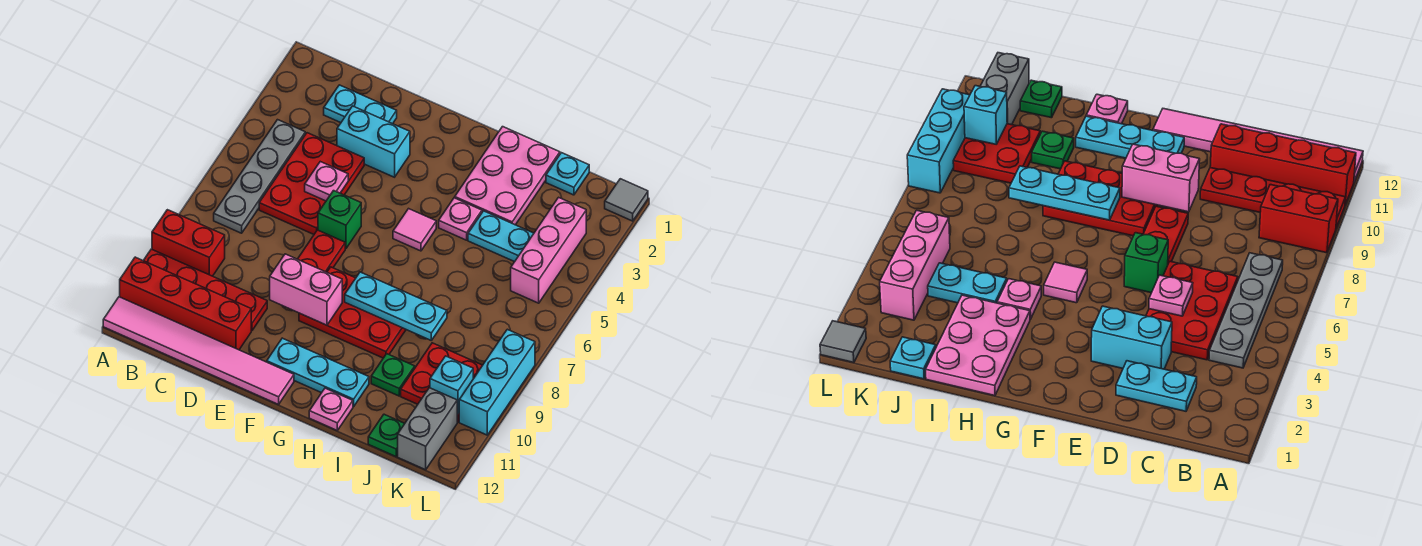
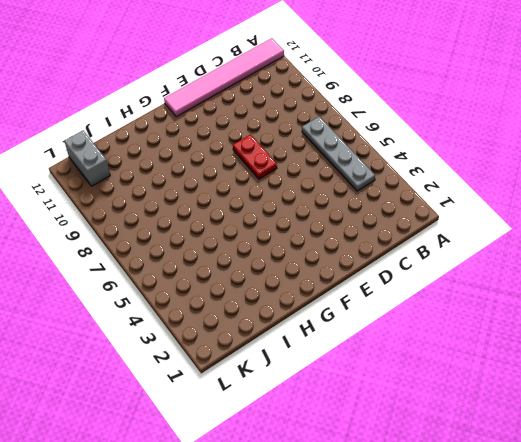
none -> red 1x2 brick [152,210,225,276]
none -> red 1x4 plate [143,249,267,331]
none -> red 1x4 brick [120,257,251,350]

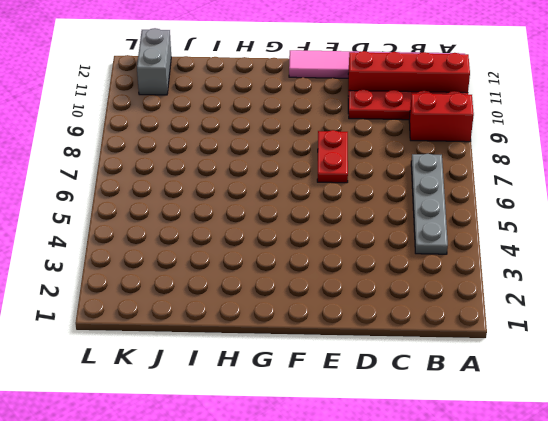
none -> cyan 1x2 plate [324,85,397,124]
none -> red 2x3 plate [259,133,364,234]
none -> cyan 1x2 brick [337,106,410,177]

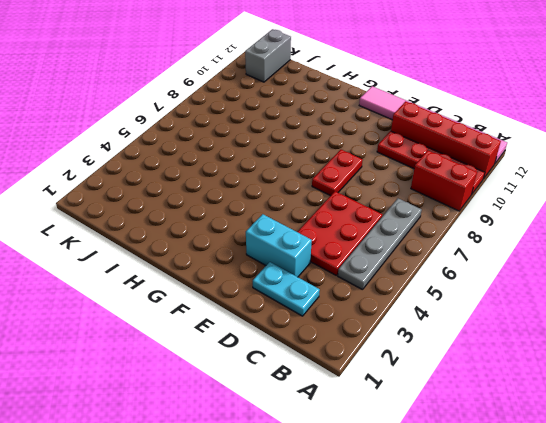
none -> green 1x1 brick [318,191,361,249]
none -> red 2x3 plate [299,267,406,358]
none -> cyan 1x3 plate [267,338,369,407]

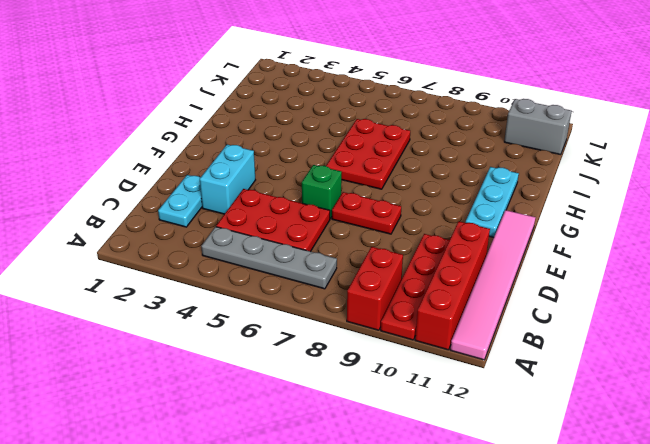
red 2x3 plate [326,119,410,189] -> red 2x3 plate moved to [299,267,406,358]
none -> pink 1x1 tile [393,209,436,251]
none -> pink 2x3 plate [455,127,560,225]
none -> pink 1x1 plate [439,198,482,240]

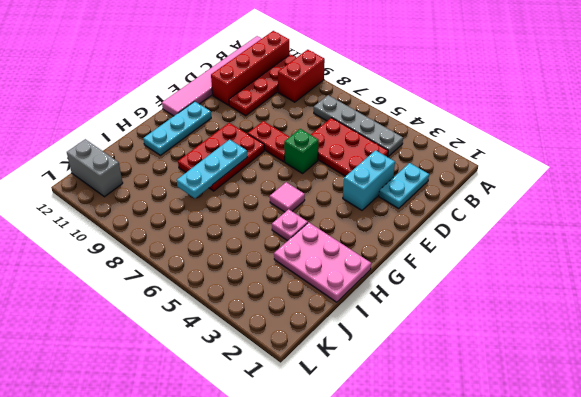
none -> pink 1x1 plate [309,388,353,430]
none -> cyan 1x2 plate [468,211,534,262]
none -> green 1x1 plate [371,354,415,396]

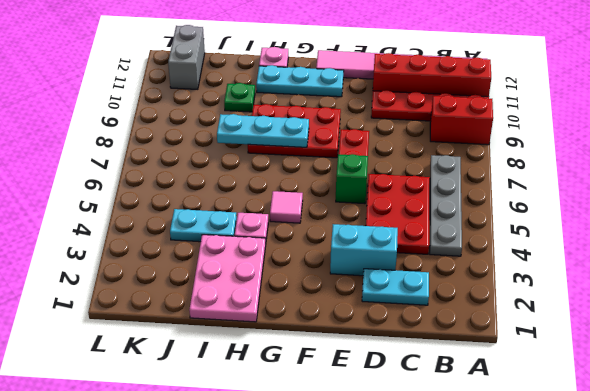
none -> cyan 1x1 plate [546,153,589,195]
none -> red 2x2 plate [401,343,483,422]
none -> green 1x1 plate [368,414,405,457]

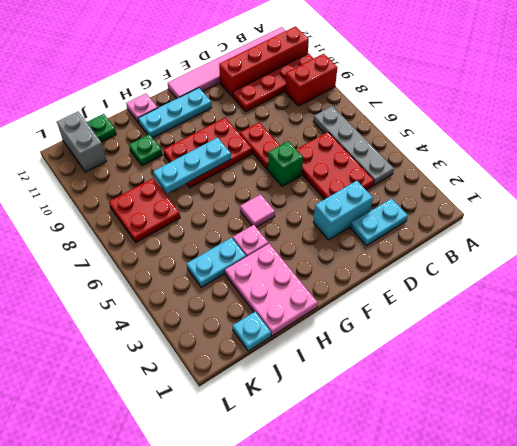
red 2x2 plate [109,178,180,242] -> red 2x2 plate moved to [401,343,483,422]
none -> pink 1x3 brick [511,197,586,303]
none -> grey 1x1 tile [605,179,648,221]
none -> cyan 1x3 brick [459,329,535,435]

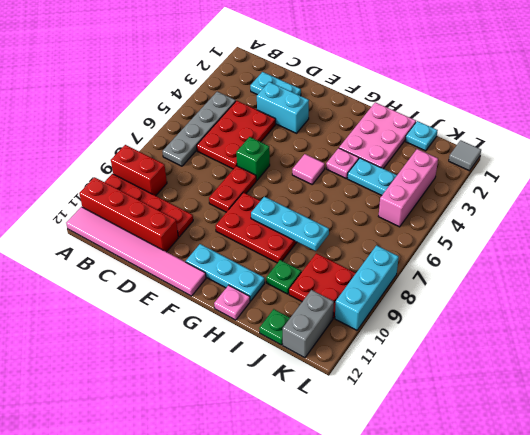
none -> pink 1x1 plate [305,162,348,201]
none -> pink 1x2 brick [270,254,342,325]
none -> cyan 1x1 brick [430,356,473,414]

